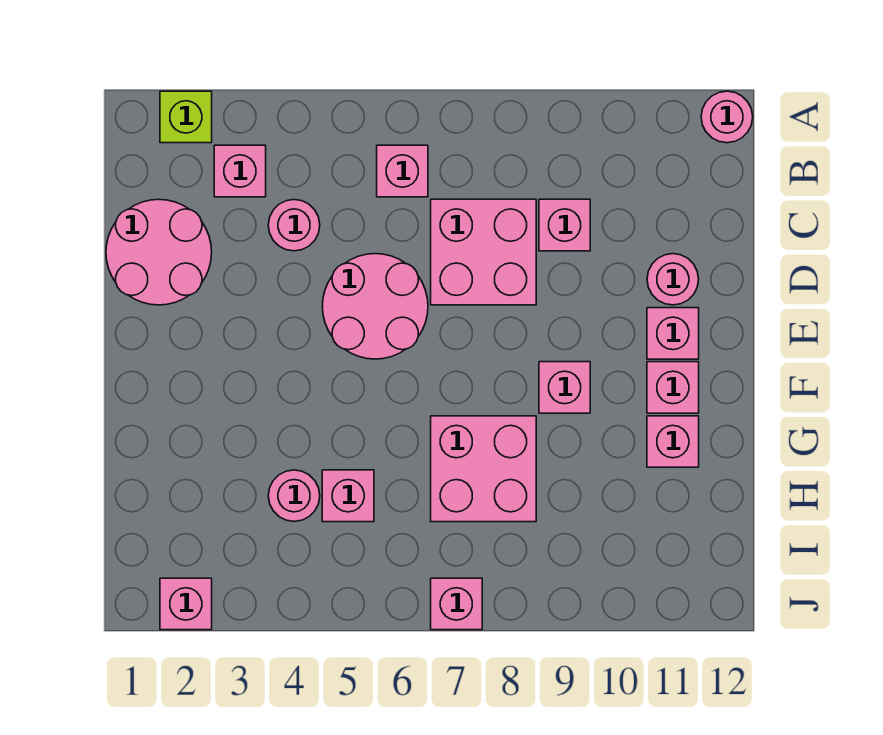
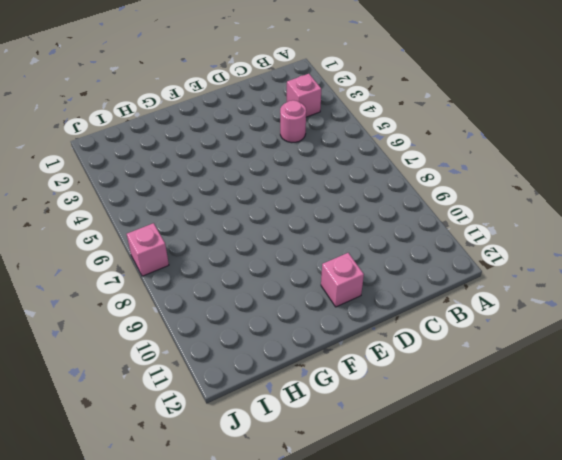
none -> lime 1x1 brick [160,91,212,143]
none -> pink 1x1 round brick [701,91,753,143]
none -> pink 1x1 brick [377,145,428,197]

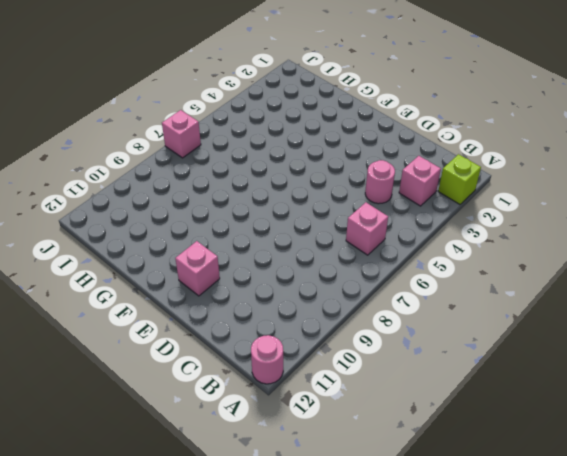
none -> pink 2x2 round brick [106,199,212,305]
none -> pink 2x2 brick [431,199,536,305]
none -> pink 1x1 brick [539,199,590,251]

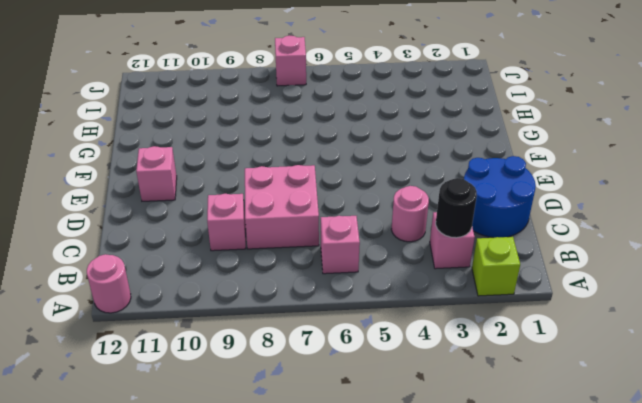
black 1x1 round brick [436,178,477,238] -> none
blue 2x2 round brick [464,156,536,238] -> pink 2x2 round brick [106,199,212,305]
none -> pink 2x2 round brick [322,254,428,359]
none -> pink 1x1 round brick [647,254,699,305]
none -> pink 1x1 brick [539,362,590,413]

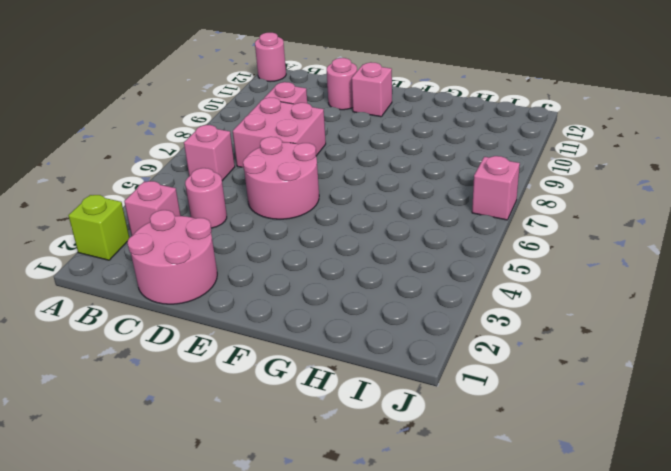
none -> pink 1x1 brick [539,362,590,413]
none -> pink 1x1 brick [647,362,699,413]
none -> pink 2x2 brick [431,416,536,522]

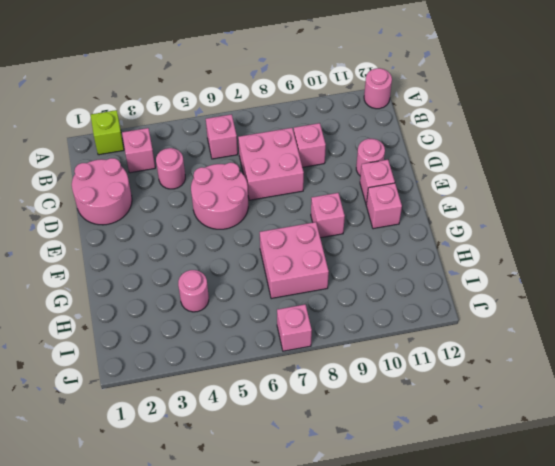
none -> pink 1x1 brick [647,416,699,467]
none -> pink 1x1 brick [322,470,374,522]
none -> pink 1x1 brick [160,578,212,630]

